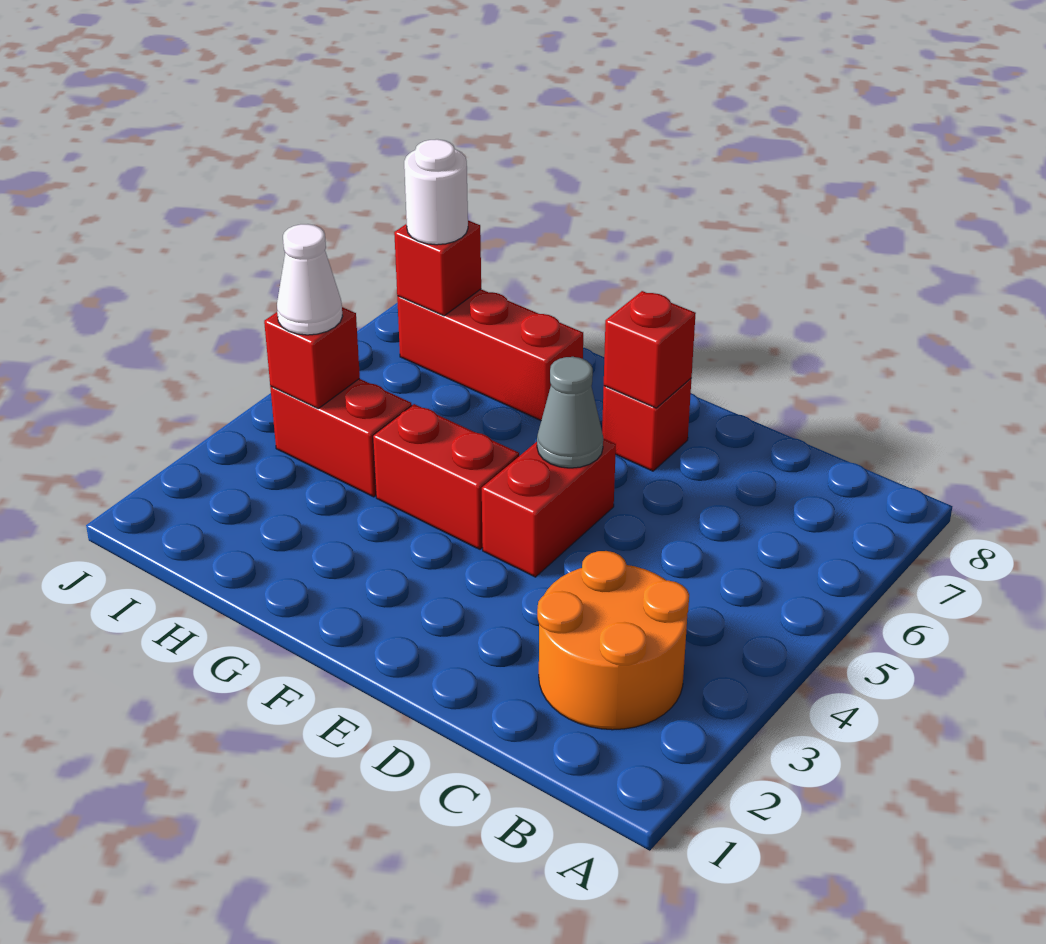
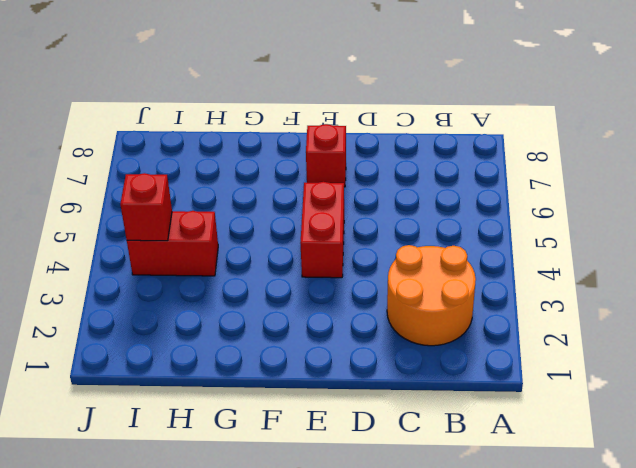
none -> red 1x2 brick [373,404,519,549]
none -> red 1x3 brick [397,289,583,420]
none -> grey 1x1 cone [537,357,603,468]

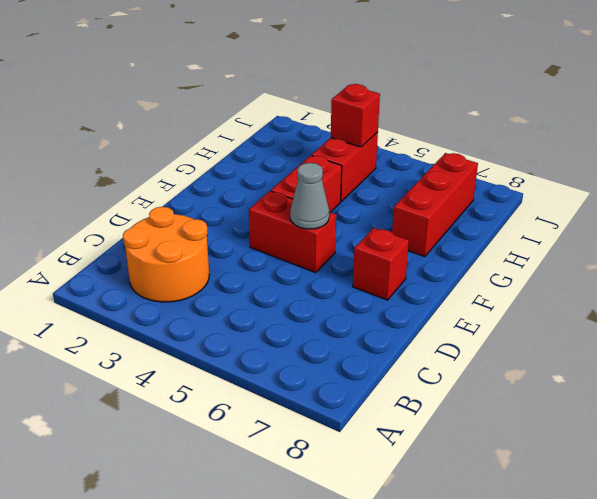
none -> red 1x1 brick [604,291,696,408]
none -> red 1x1 brick [394,220,481,316]
none -> white 1x1 cone [277,224,343,335]

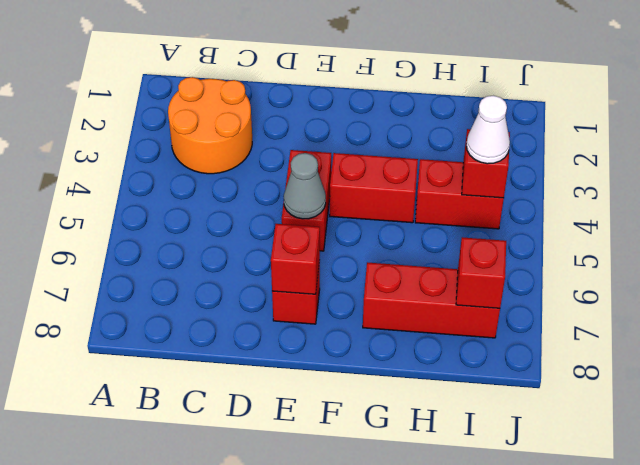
none -> white 1x1 round brick [404,139,468,245]

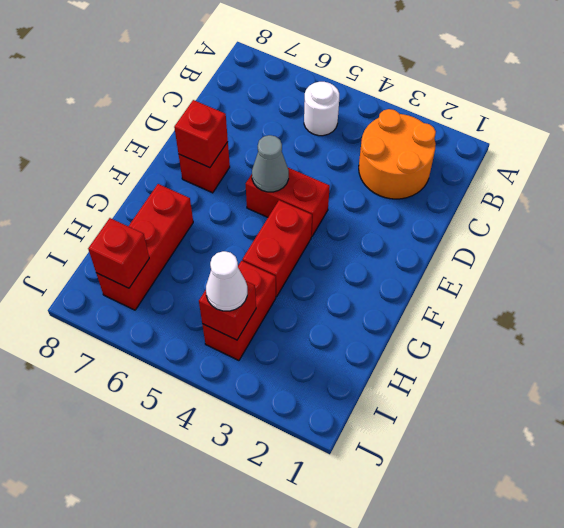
white 1x1 round brick [304,82,339,136] -> white 1x1 round brick moved to [404,139,468,245]

